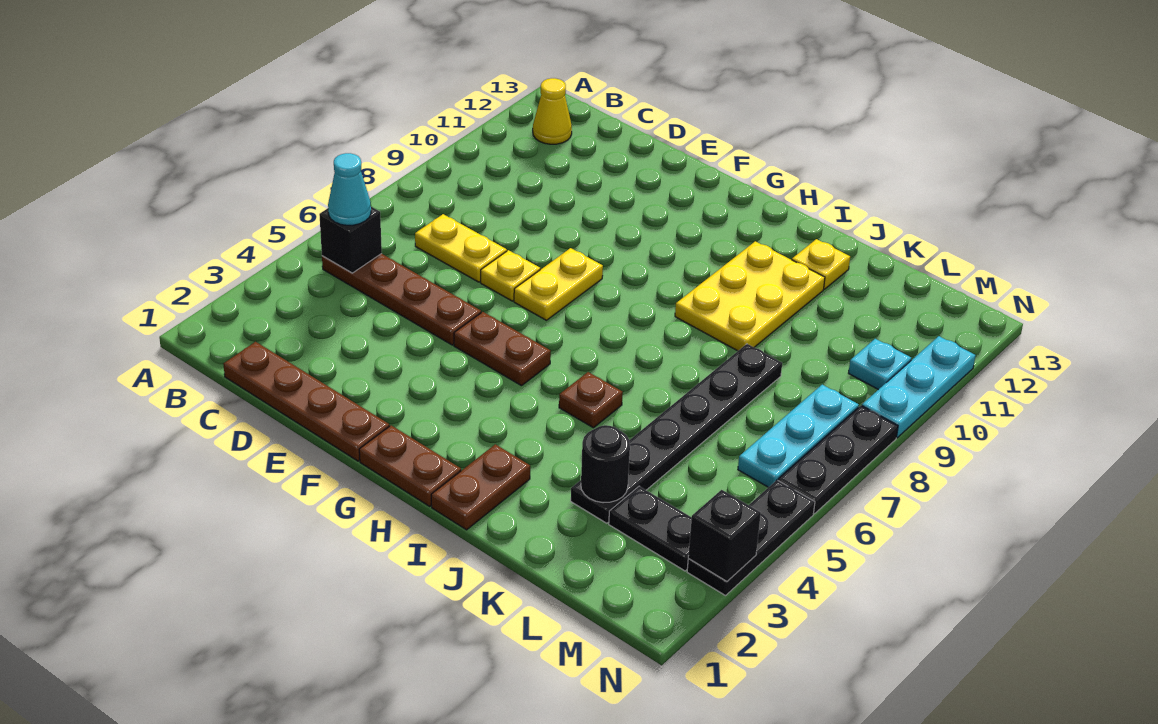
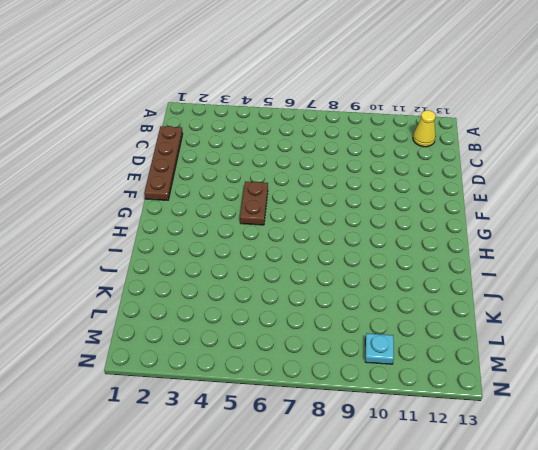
none -> brown 1x4 plate [322,254,481,345]
none -> yellow 1x2 plate [415,214,507,282]
none -> yellow 1x1 plate [481,250,540,301]

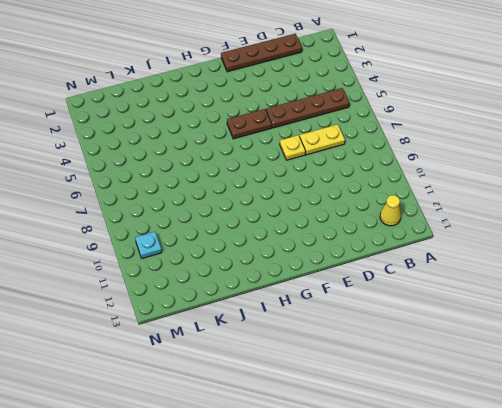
none -> yellow 1x2 plate [514,248,603,320]
none -> brown 1x2 plate [359,425,461,506]
none -> brown 1x2 plate [431,444,530,530]

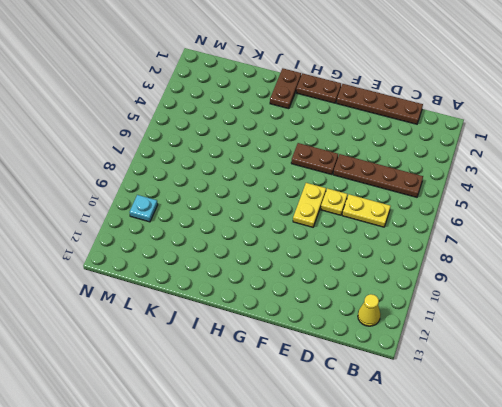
none -> brown 1x1 plate [559,372,623,428]
none -> yellow 2x3 plate [675,241,825,351]
none -> yellow 1x1 plate [792,239,850,289]

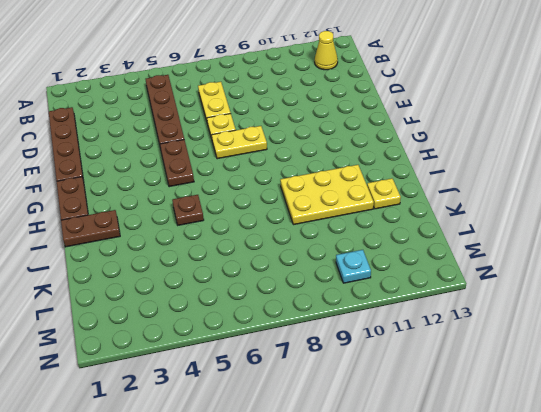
none -> black 1x6 plate [571,344,782,523]
none -> black 1x2 plate [609,486,692,571]
none -> cyan 1x3 plate [738,385,859,487]

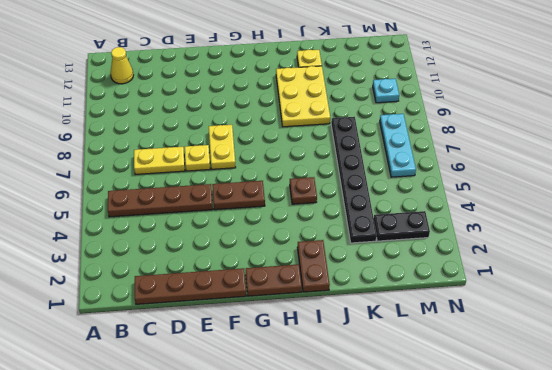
none -> black 1x3 plate [687,480,815,596]
none -> black 1x3 plate [778,406,898,514]
none -> cyan 1x3 plate [862,336,976,438]

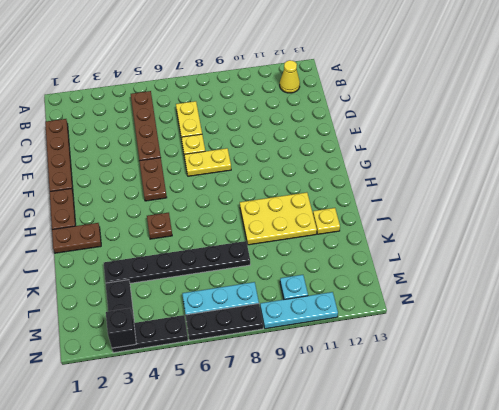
none -> black 1x1 brick [319,207,382,273]
none -> black 1x1 round brick [581,425,630,503]
none -> cyan 1x1 cone [328,153,371,225]

